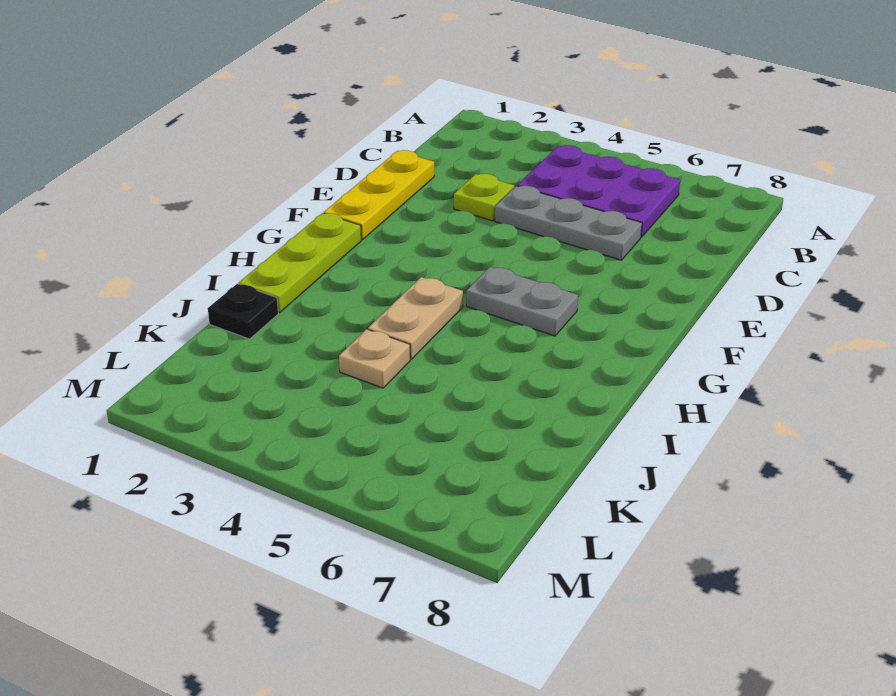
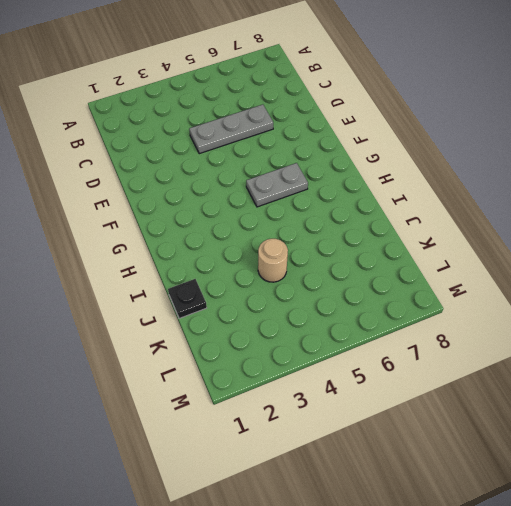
tan 1x1 round brick [258,239,288,282] -> tan 1x1 plate [339,329,410,388]
none -> purple 2x3 plate [517,145,680,237]
none -> yellow 1x3 plate [324,150,434,240]

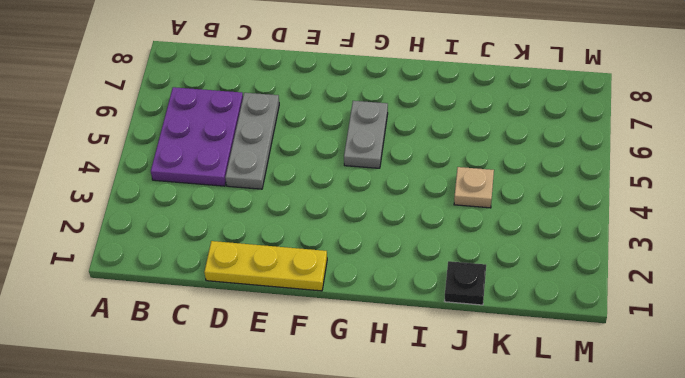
none -> lime 1x1 plate [454,174,514,221]
none -> lime 1x3 plate [239,213,361,313]

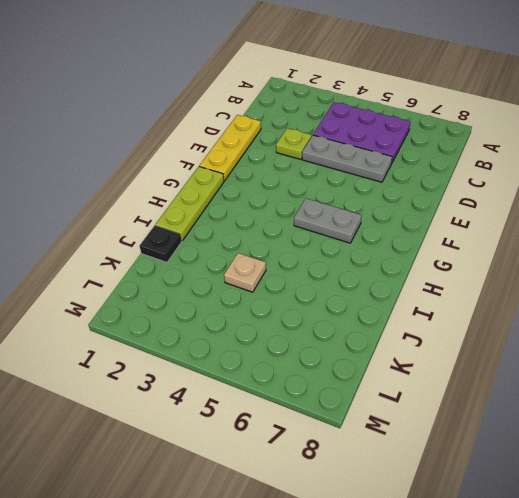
none -> tan 1x2 plate [368,277,463,359]

